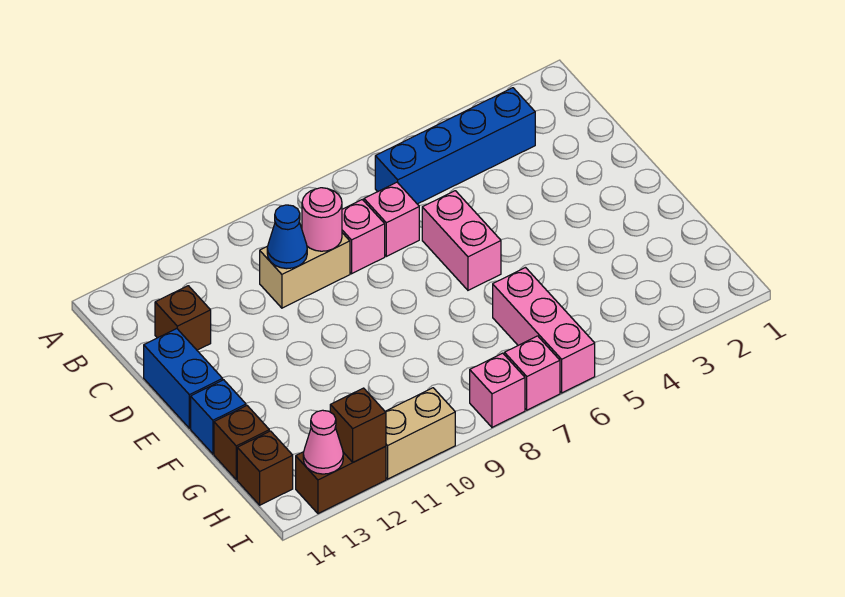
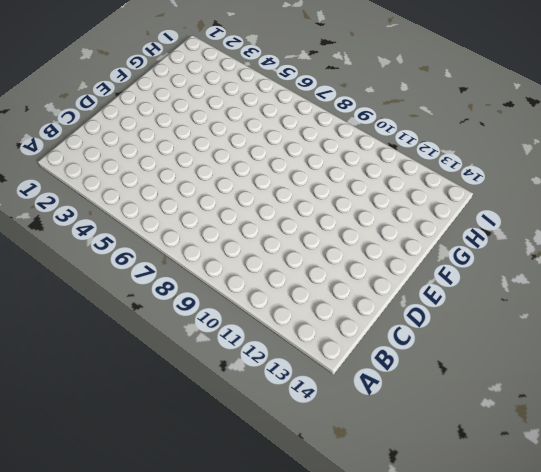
none -> blue 1x4 brick [375,88,535,204]
none -> pink 1x1 brick [364,182,419,256]
none -> pink 1x1 brick [342,200,385,274]

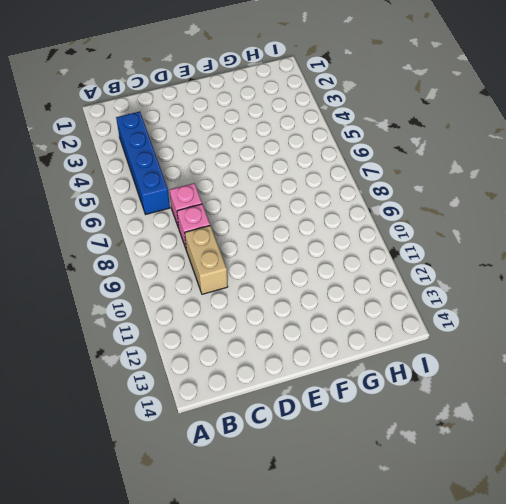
none -> brown 1x1 brick [155,286,211,350]
none -> pink 1x2 brick [422,191,501,290]
none -> blue 1x2 brick [144,329,223,428]

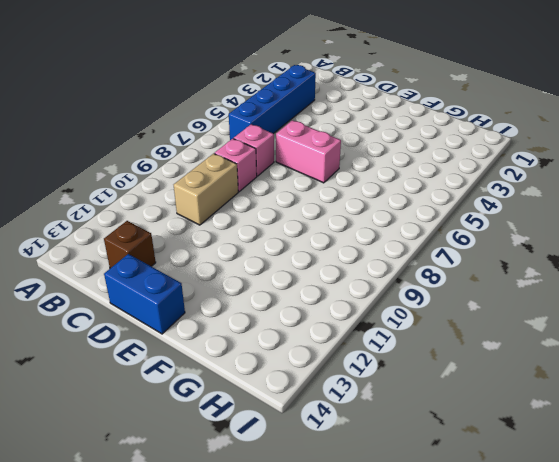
none -> blue 1x1 brick [191,380,246,454]
none -> pink 1x3 brick [493,268,595,393]
none -> brown 1x1 brick [214,406,269,480]

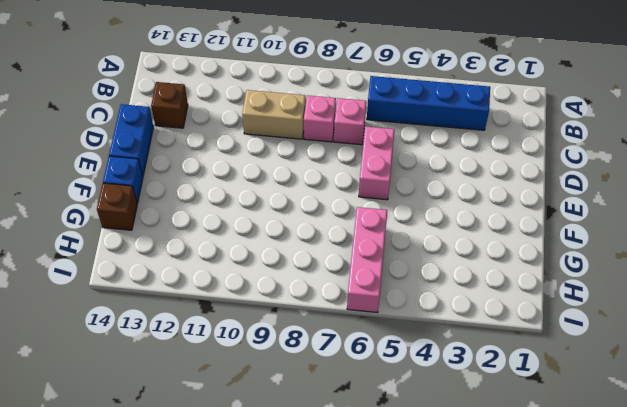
none -> brown 1x1 brick [237,431,293,505]
none -> pink 1x1 brick [505,336,560,410]
none -> pink 1x1 brick [470,353,525,427]

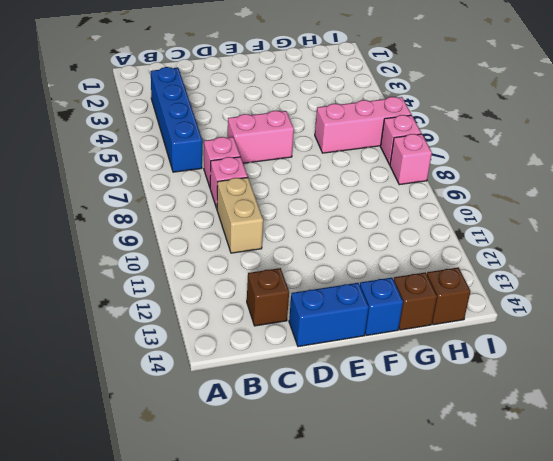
none -> tan 1x2 brick [385,388,455,479]
none -> brown 1x2 brick [296,446,386,514]
none -> pink 1x1 round brick [302,188,342,251]

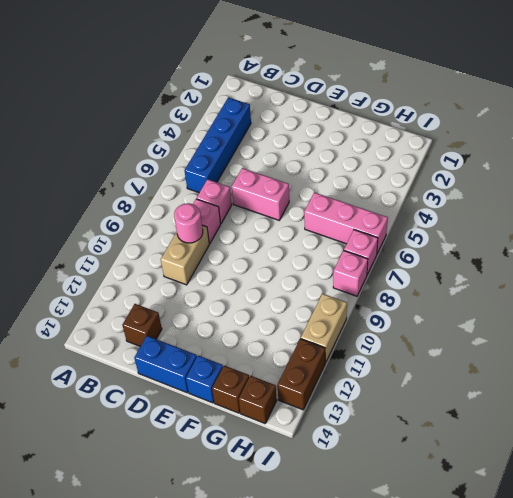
none -> blue 1x1 cone [267,205,307,269]
none -> brown 1x1 brick [330,388,386,462]
none -> pink 1x1 cone [303,410,343,474]

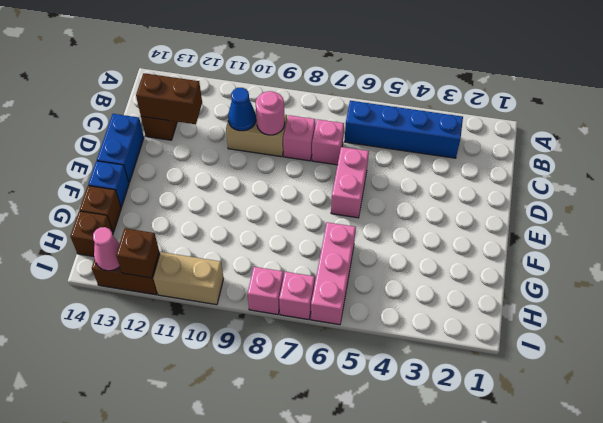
brown 1x2 brick [136,73,202,124] -> none

